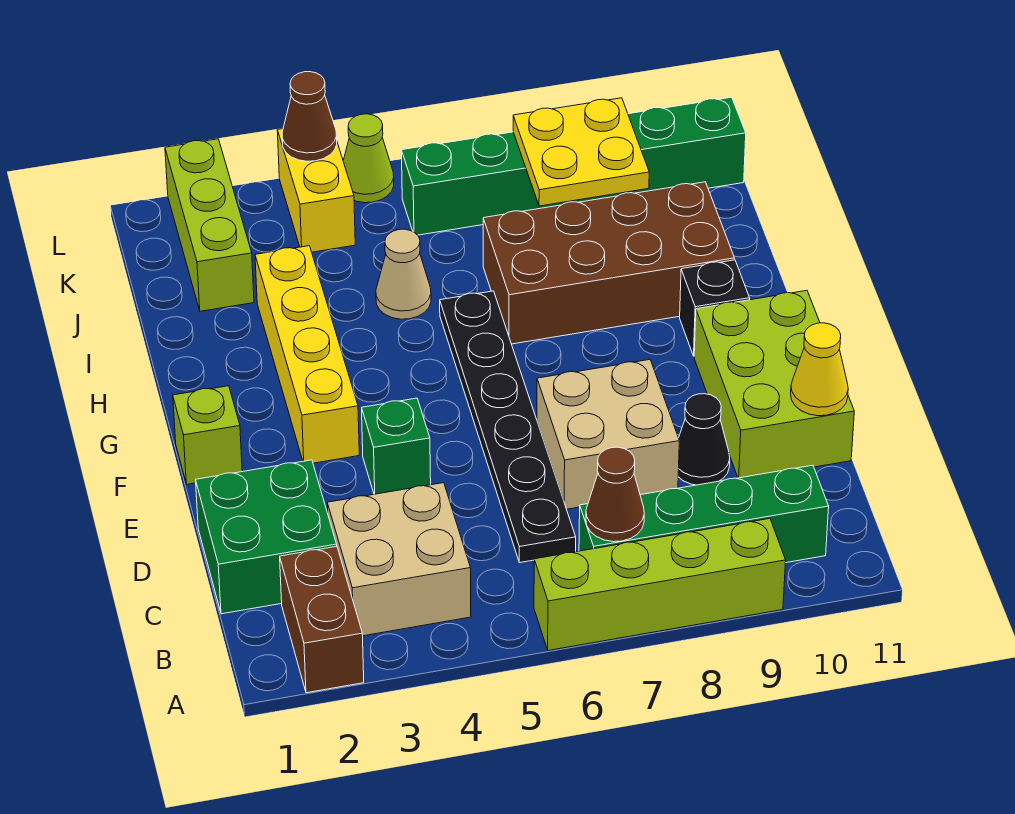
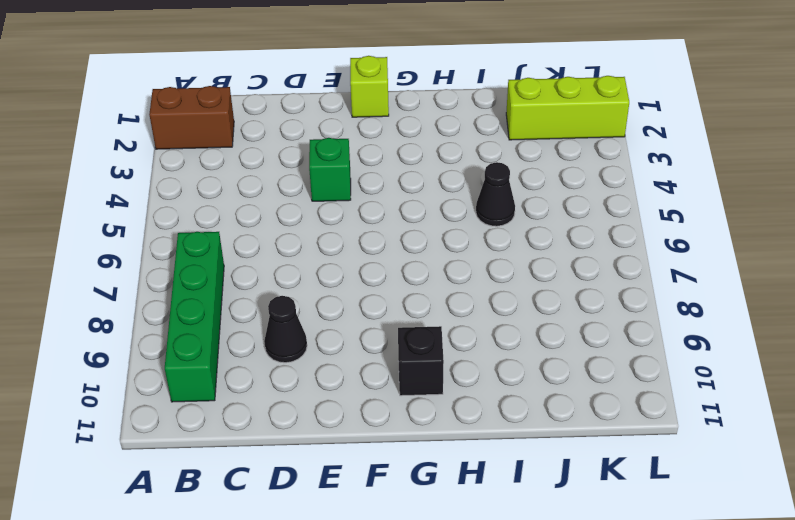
black 1x1 cone [476,162,515,226] -> tan 1x1 cone [376,229,431,319]
none -> lime 1x4 brick [534,519,786,651]
none -> tan 2x2 brick [327,483,471,636]
none -> green 2x2 brick [196,460,337,614]

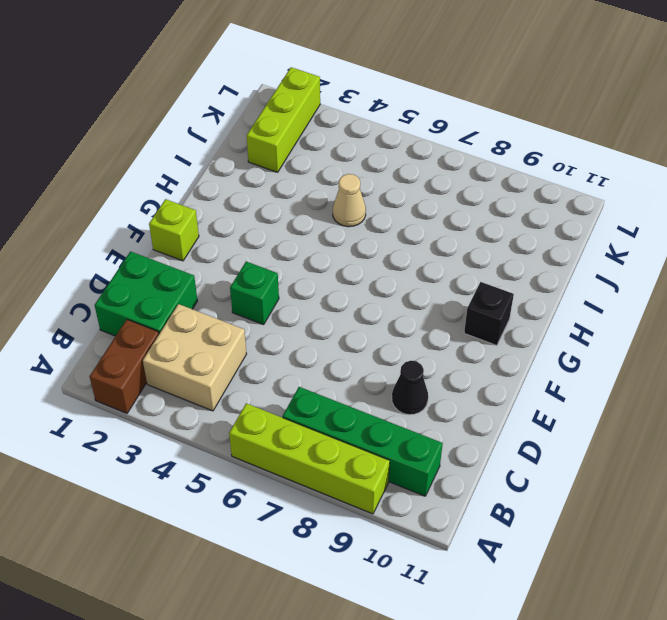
none -> black 1x6 plate [440,291,576,563]
none -> tan 2x2 brick [537,360,679,509]
none -> lime 2x3 brick [694,290,854,478]

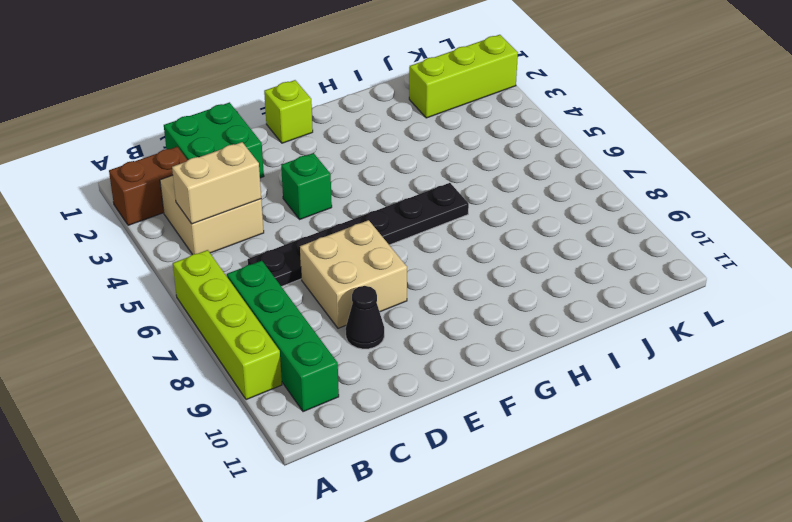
tan 1x2 brick [172,142,261,224] -> none
none -> lime 2x3 brick [694,290,854,478]
none -> yellow 1x4 brick [255,246,359,463]
none -> black 1x1 brick [680,260,750,356]

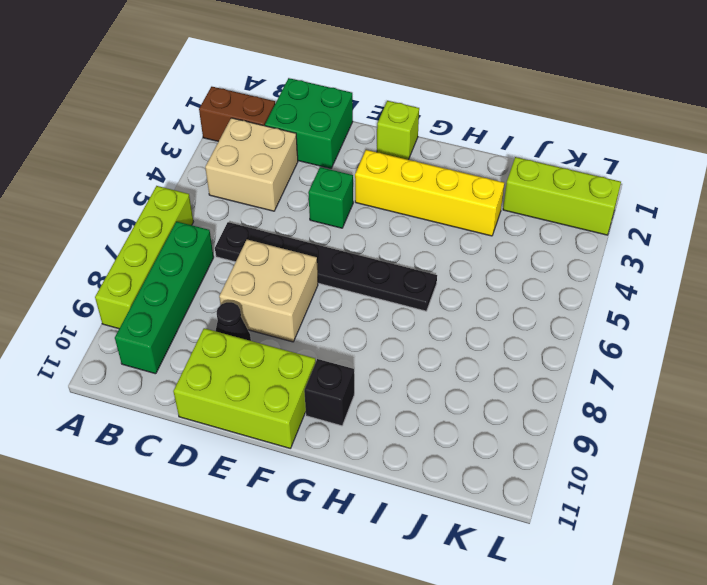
none -> brown 2x4 brick [483,182,734,344]
none -> tan 1x1 cone [376,229,431,319]
none -> yellow 1x2 brick [277,129,355,252]

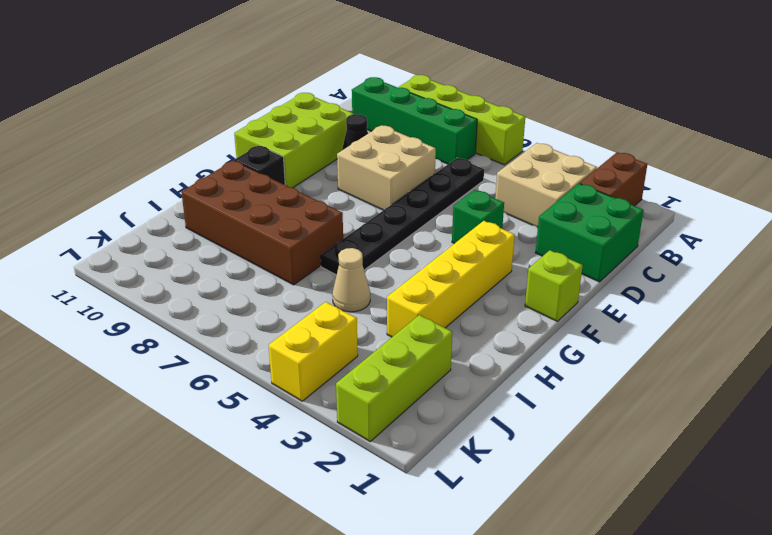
none -> green 1x6 brick [401,97,746,235]
none -> lime 1x1 cone [343,114,394,203]
none -> brown 1x1 cone [586,447,644,542]

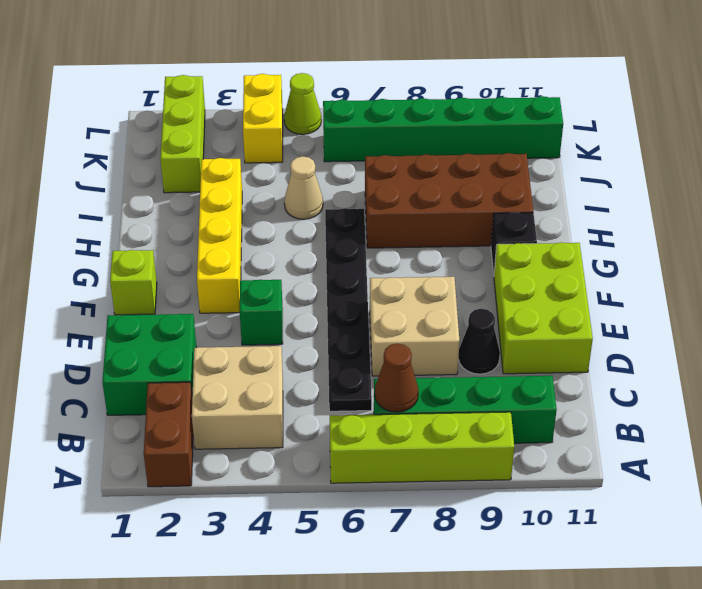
none -> yellow 1x1 cone [791,323,848,416]
none -> yellow 2x2 plate [513,98,649,206]
none -> brown 1x1 cone [282,72,337,161]

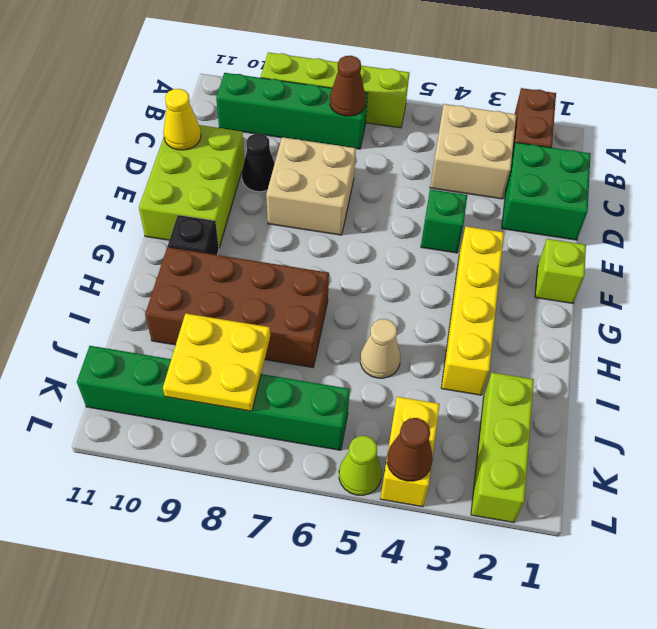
none -> black 1x6 plate [440,291,576,563]

